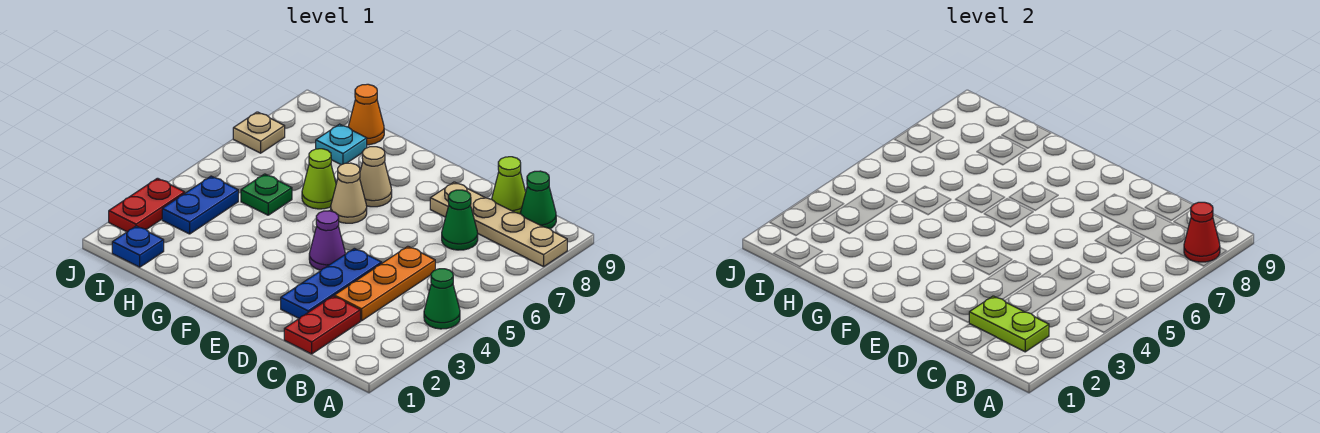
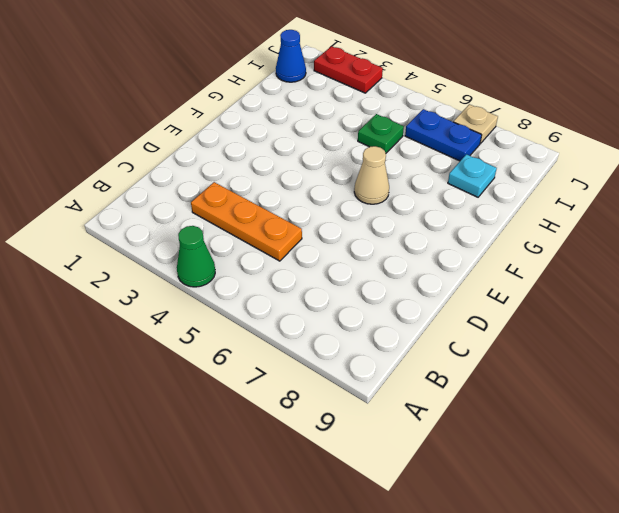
blue 1x1 cone [276,30,306,82] -> blue 1x1 plate [112,226,164,267]
blue 1x2 plate [405,109,482,161] -> blue 1x2 plate moved to [162,176,238,234]
none -> tan 1x4 plate [430,182,567,267]
none -> green 1x1 cone [520,171,556,229]
none -> red 1x2 plate [284,296,360,354]

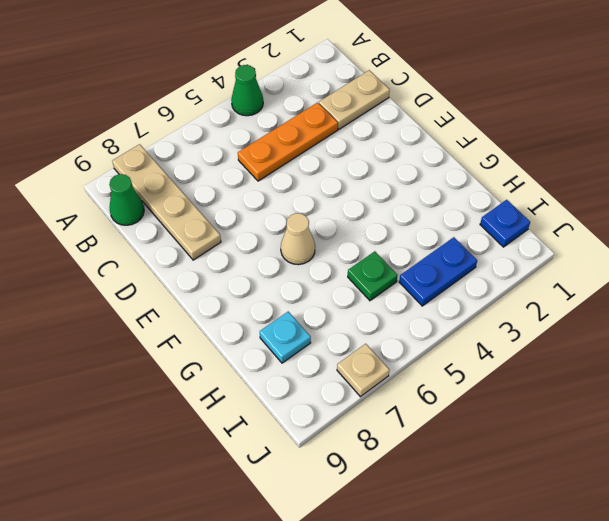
tan 1x2 plate [319,70,390,129] -> red 1x2 plate [284,296,360,354]
none -> green 1x1 cone [442,190,478,250]
none -> lime 1x1 cone [492,157,526,214]
none -> blue 1x3 plate [281,248,382,318]

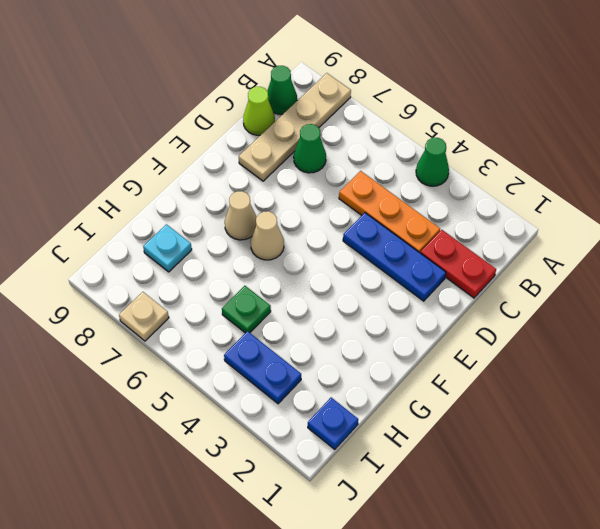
none -> purple 1x1 cone [309,211,345,270]
none -> lime 1x1 cone [302,149,336,209]
none -> orange 1x1 cone [348,84,384,145]

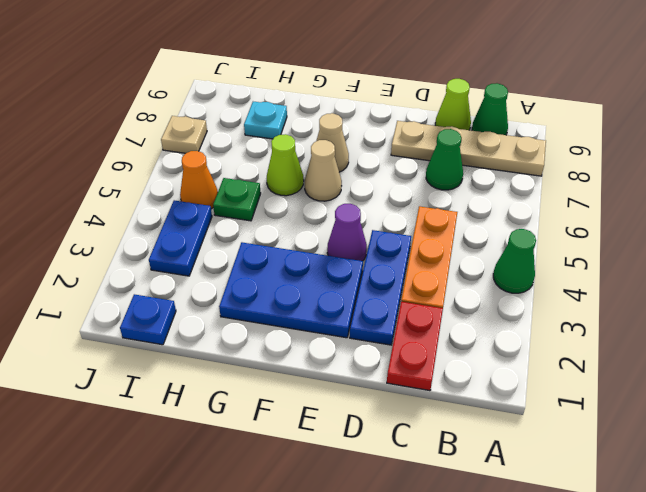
blue 2x3 plate [219,242,363,338] -> none
orange 1x1 cone [180,151,218,209] -> orange 1x1 cone moved to [348,84,384,145]
none -> red 1x2 plate [109,178,185,232]
none -> red 1x1 cone [1184,202,1220,262]
none -> lime 1x2 plate [969,296,1049,352]

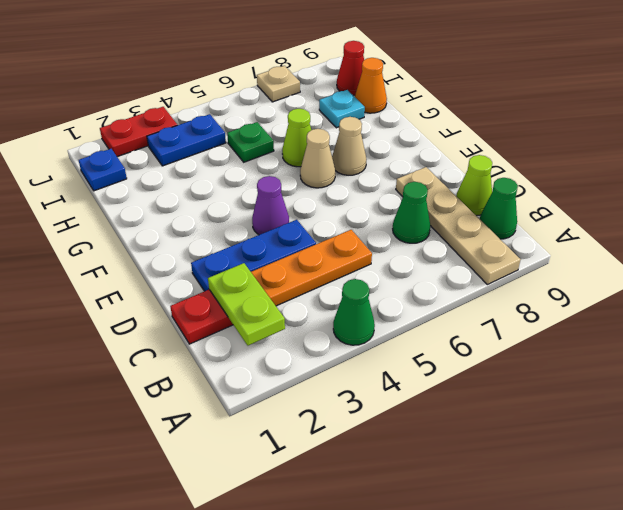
red 1x1 cone [337,41,364,95] -> red 1x1 cone moved to [1184,202,1220,262]

